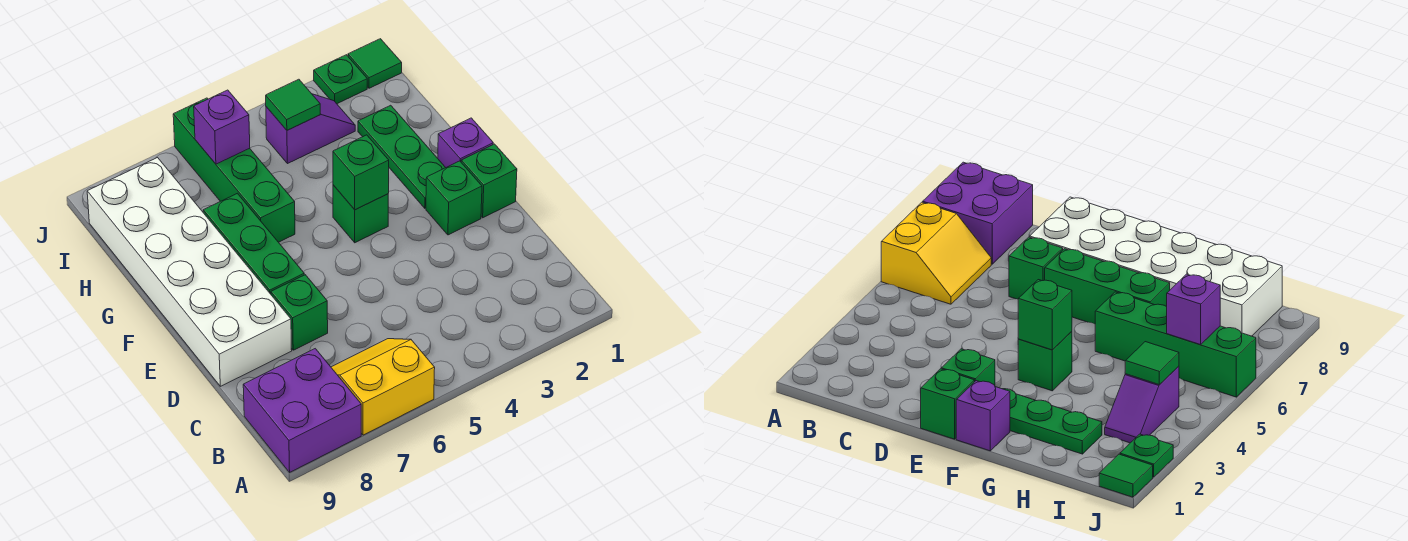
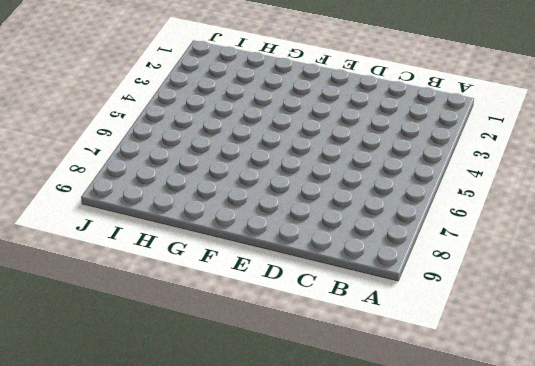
none -> yellow 2x2 slope [331,339,435,435]
none -> purple 2x2 brick [243,349,361,472]
none -> green 1x1 brick [271,275,328,350]

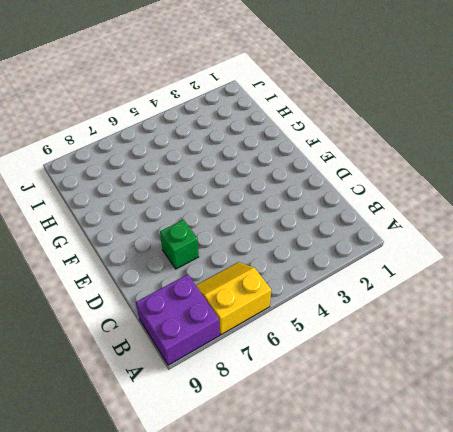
none -> white 2x6 brick [87,158,292,386]
none -> green 1x1 brick [461,144,517,218]
none -> green 1x1 brick [426,161,482,235]

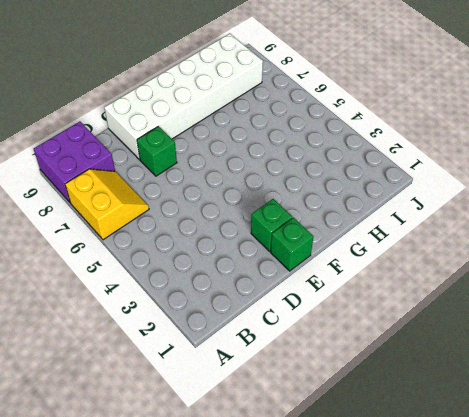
none -> green 1x3 brick [203,193,304,294]
none -> purple 1x1 brick [438,118,493,167]
none -> green 1x3 plate [358,105,446,208]

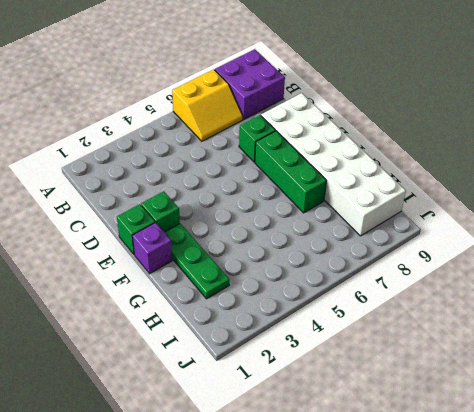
none -> green 1x1 brick [333,185,388,243]
none -> green 1x4 brick [173,98,295,242]
none -> purple 1x2 slope [266,94,355,164]

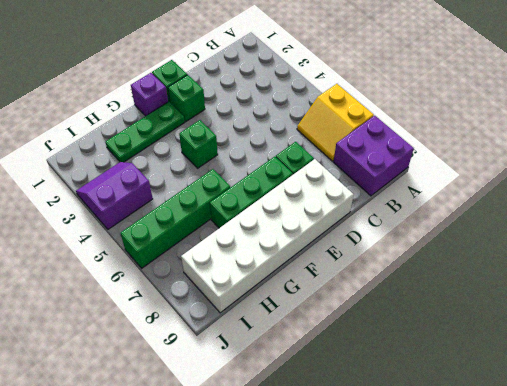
purple 2x2 slope [76,162,153,229] -> purple 1x2 slope [266,94,355,164]
none -> green 1x1 tile [348,39,402,88]
none -> green 1x1 plate [314,55,367,104]
none -> green 1x1 brick [333,135,389,210]

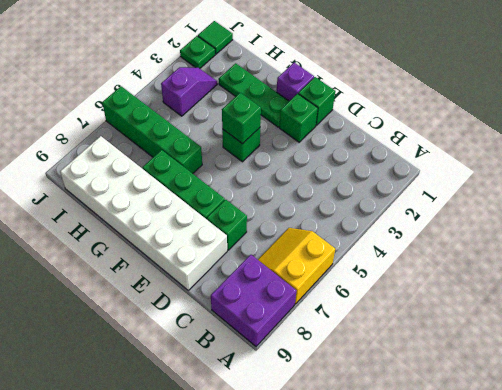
none -> green 1x1 tile [266,79,320,130]
none -> purple 1x1 brick [194,90,250,164]

